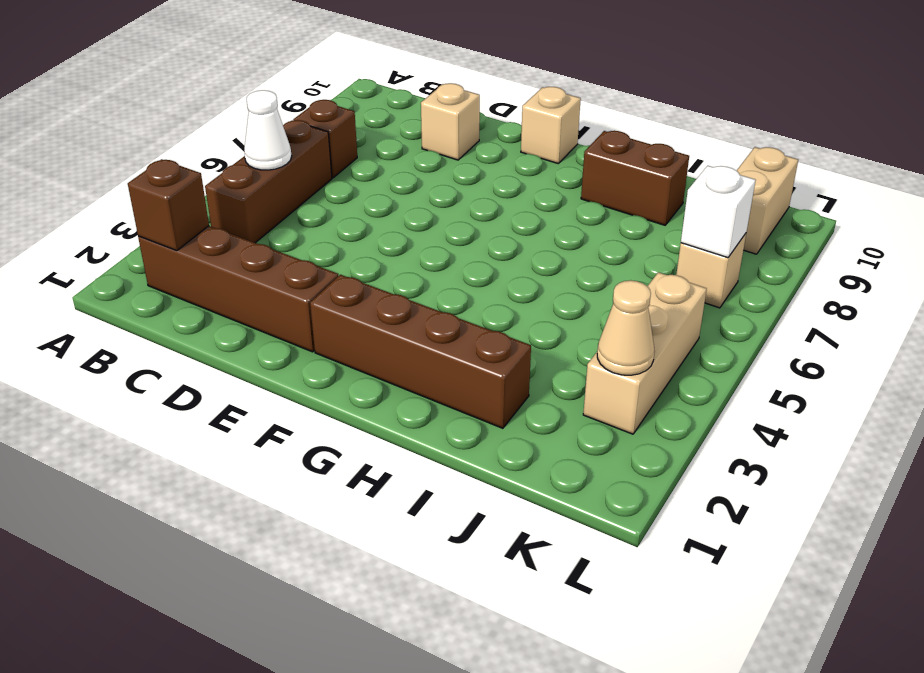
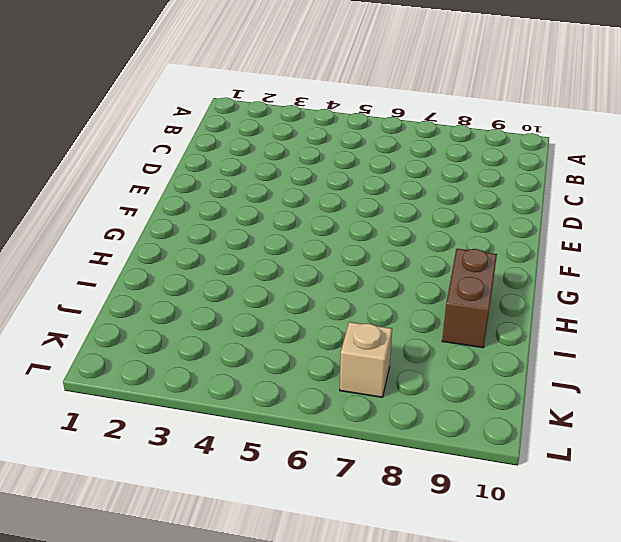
none -> brown 1x4 brick [138,226,338,352]
none -> brown 1x3 brick [205,120,332,243]
none -> brown 1x1 brick [293,100,357,178]

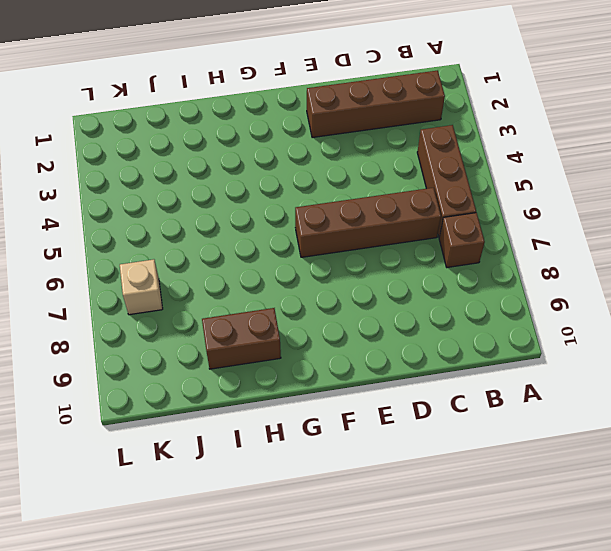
brown 1x4 brick [295,188,441,257] -> brown 1x4 brick moved to [310,275,531,428]
none -> tan 1x1 brick [421,83,480,160]
none -> tan 1x1 brick [521,87,581,164]
none -> tan 1x3 brick [583,272,707,434]

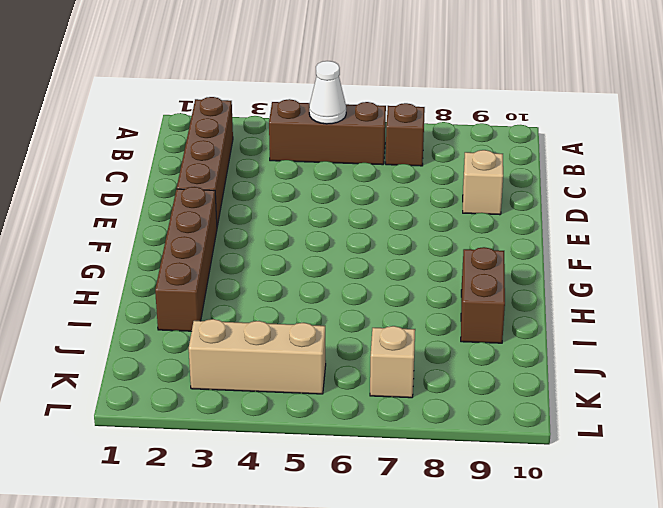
none -> tan 1x1 brick [521,87,581,164]
none -> tan 1x2 brick [737,147,798,254]
none -> brown 1x1 brick [128,159,209,251]

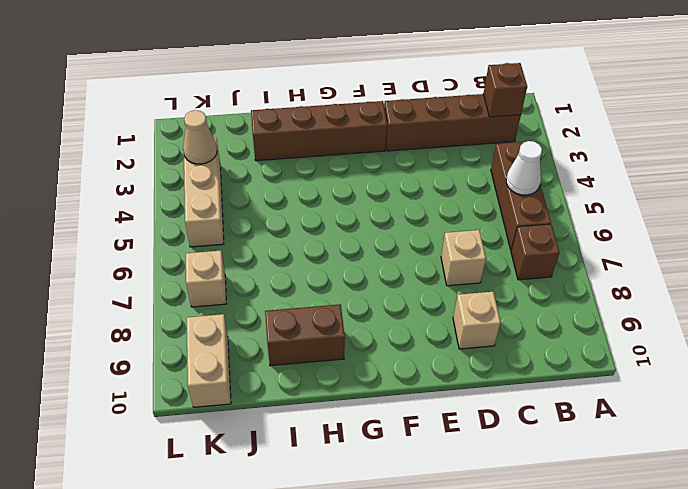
tan 1x1 brick [441,230,486,286] -> tan 1x1 brick moved to [521,87,581,164]
none -> white 1x1 brick [681,166,756,258]

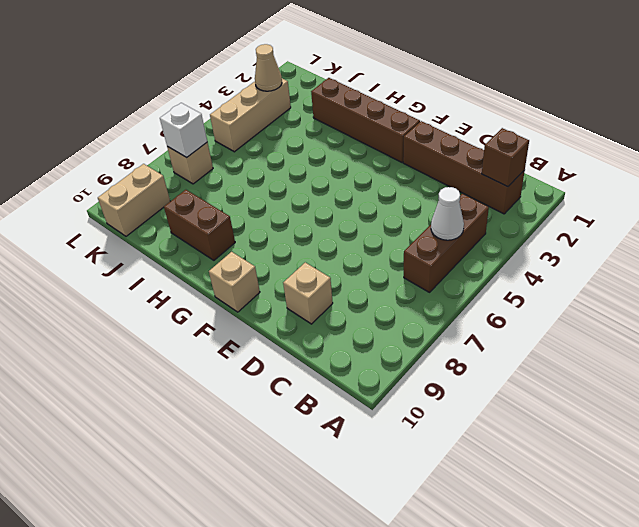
none -> brown 1x1 brick [293,100,357,178]

